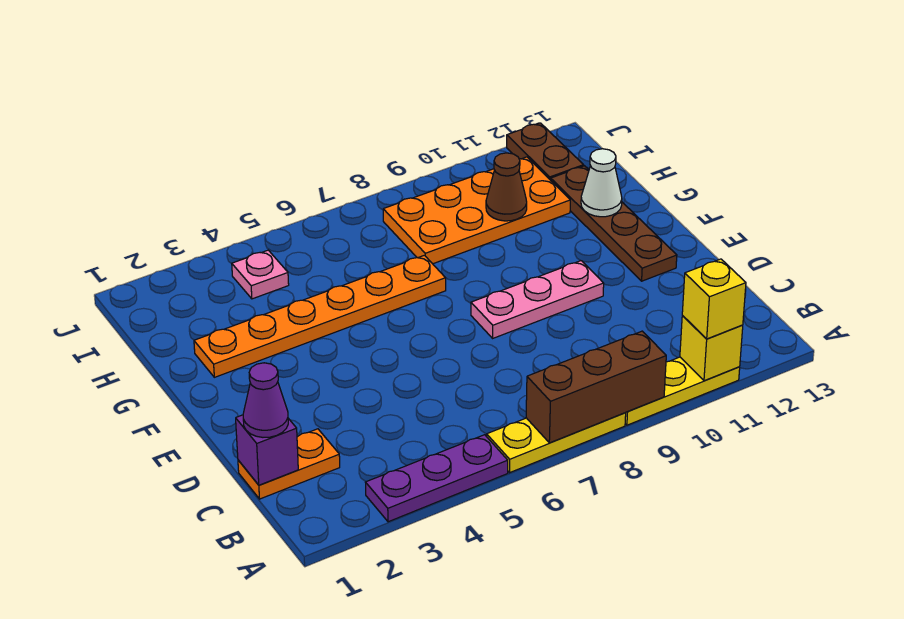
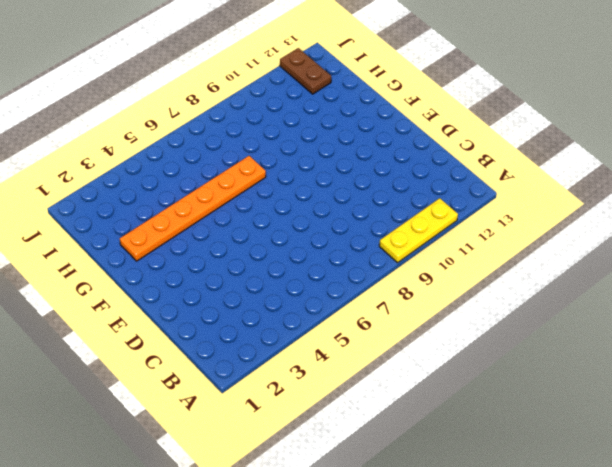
none -> purple 1x3 plate [365,435,508,522]
none -> yellow 1x3 plate [487,413,626,473]
none -> orange 1x2 plate [238,429,340,499]

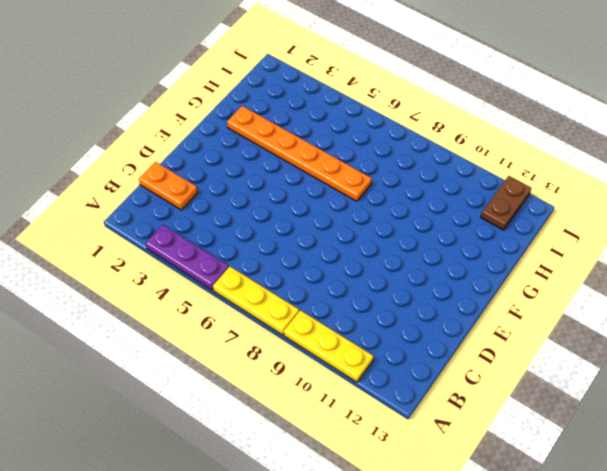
none -> pink 1x3 plate [471,261,604,338]
none -> brown 1x4 plate [551,166,677,281]
none -> orange 2x4 plate [383,157,570,264]

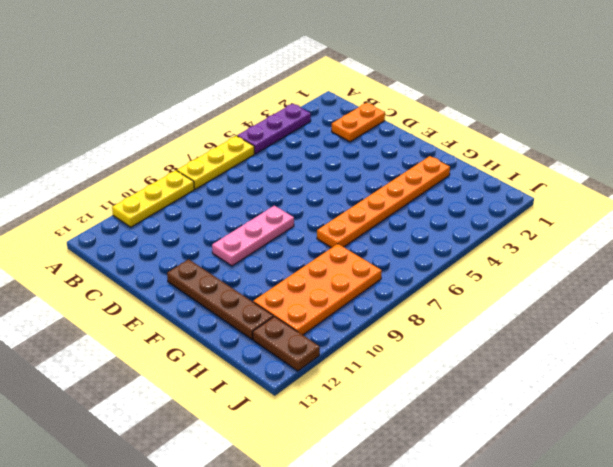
none -> pink 1x1 plate [232,250,289,299]
none -> brown 1x3 brick [526,331,666,443]
none -> yellow 1x1 brick [680,316,743,381]

